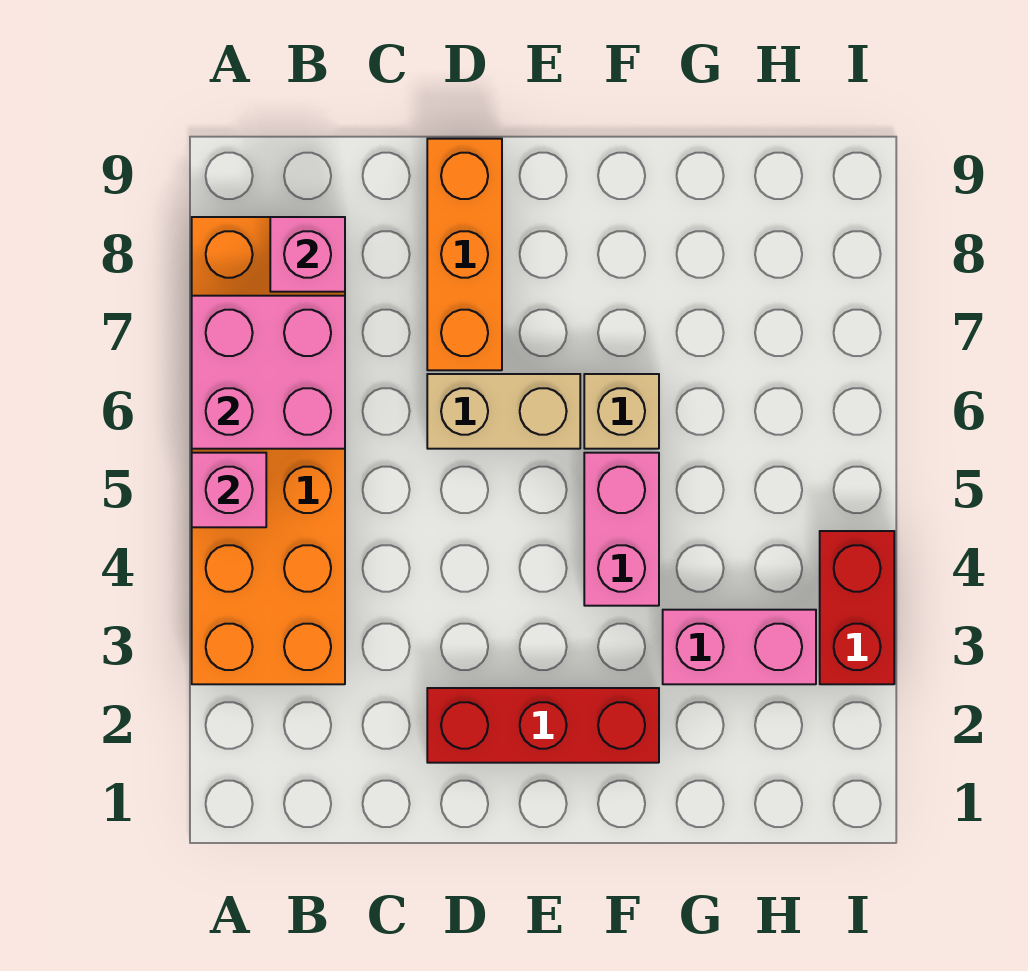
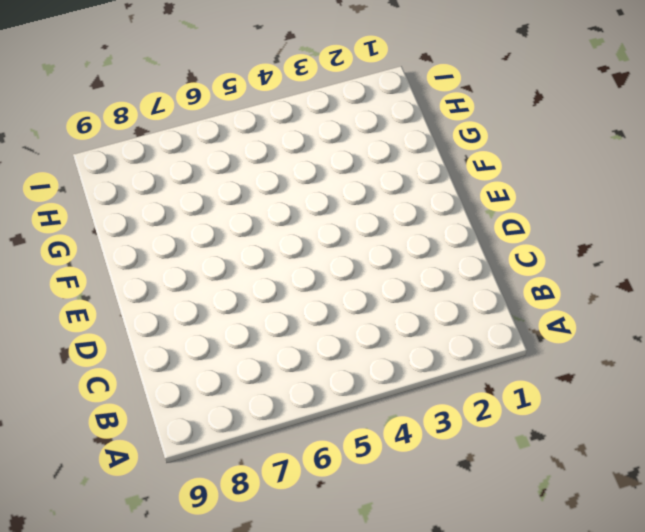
none -> orange 2x6 brick [192,217,345,684]
none -> red 1x3 brick [427,688,659,763]

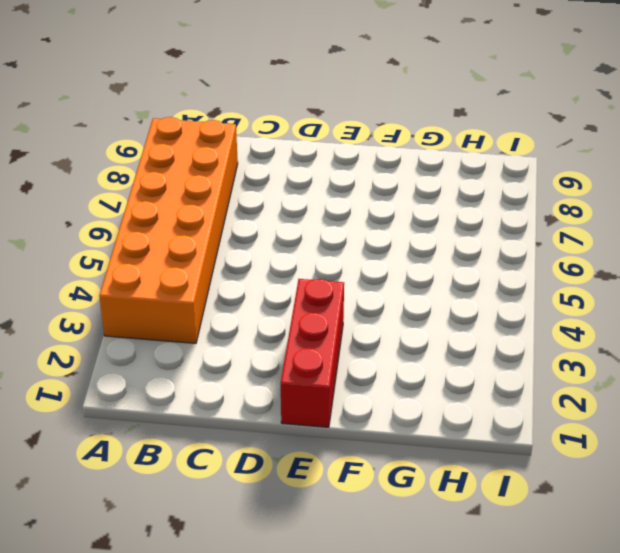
red 1x3 brick [281,279,344,427] -> red 1x3 brick turned to [427,688,659,763]
none -> tan 1x2 brick [427,374,580,449]
none -> orange 1x3 brick [427,139,502,370]

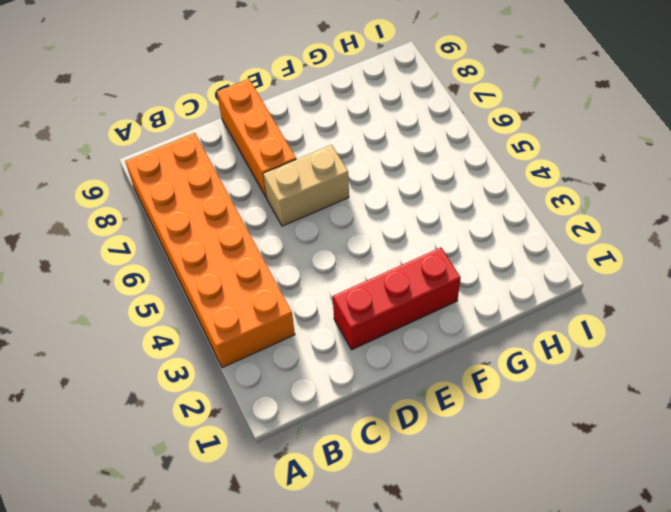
none -> pink 1x2 brick [584,453,659,606]
none -> tan 1x1 brick [584,374,659,449]

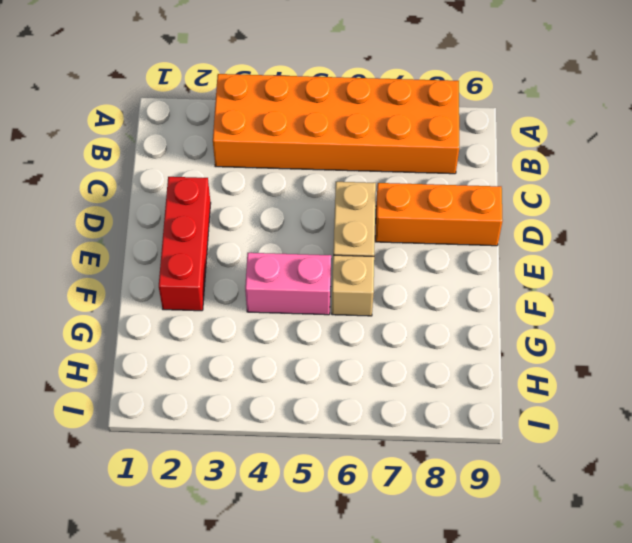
none -> pink 1x2 brick [663,610,816,684]
none -> red 1x2 brick [820,531,894,684]

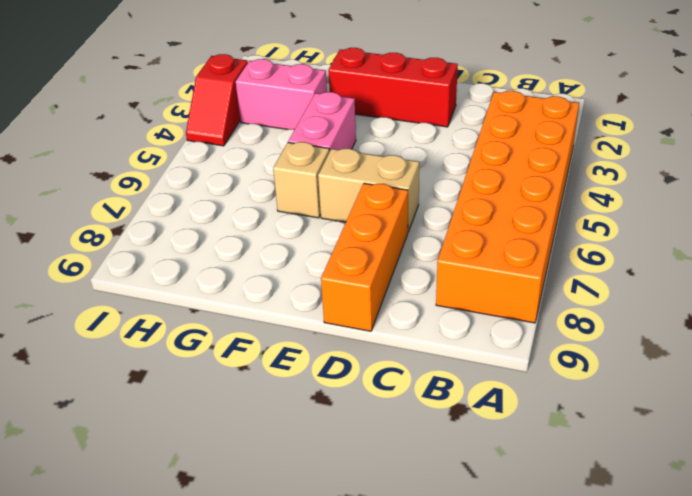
red 1x2 slope [186,54,248,146] -> red 1x2 brick [820,531,894,684]
none -> pink 1x1 brick [192,453,266,527]
none -> pink 2x2 brick [192,296,345,449]

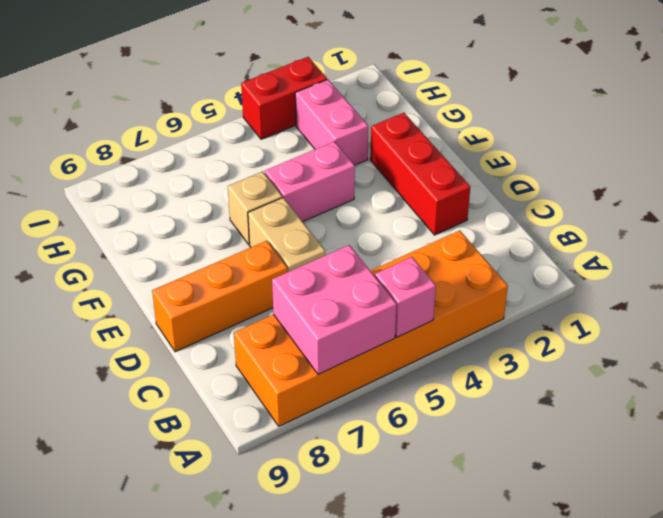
none -> pink 1x1 brick [270,217,345,292]

